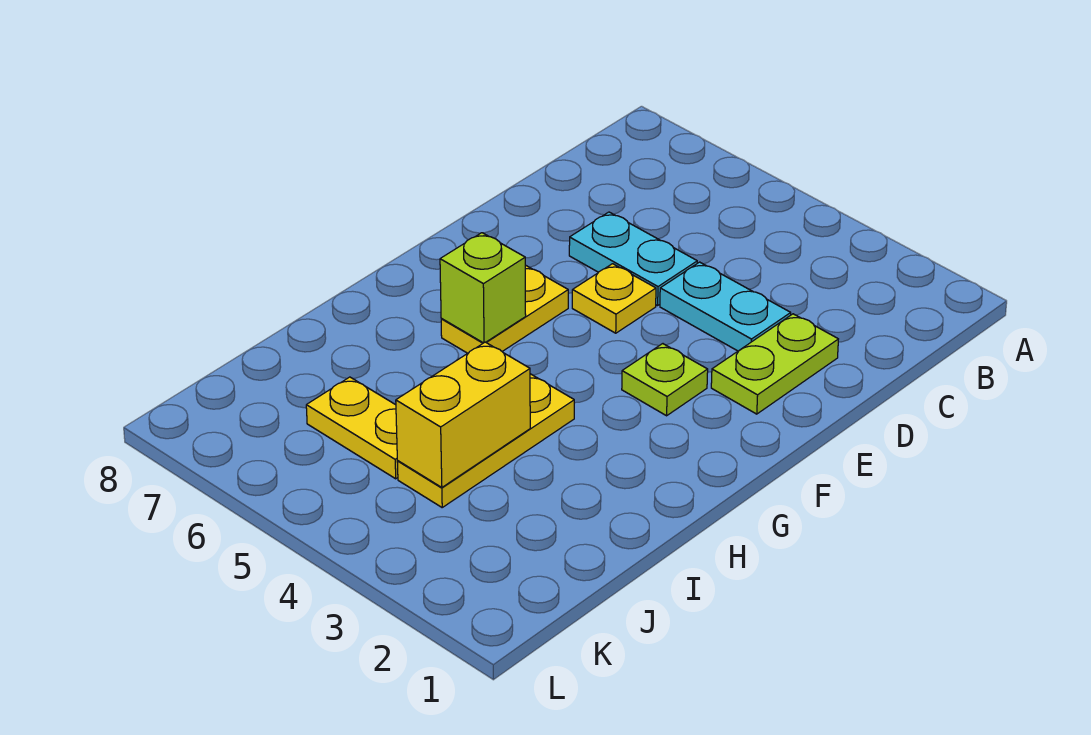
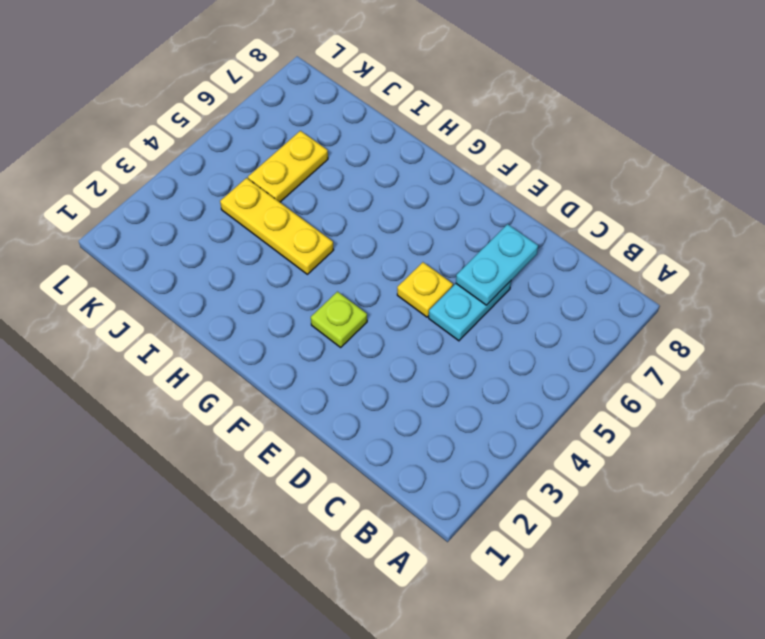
cyan 1x2 plate [456,224,538,305] -> cyan 1x2 plate moved to [660,262,791,351]
none -> lime 1x2 plate [711,314,838,414]
none -> yellow 1x2 plate [441,265,568,353]

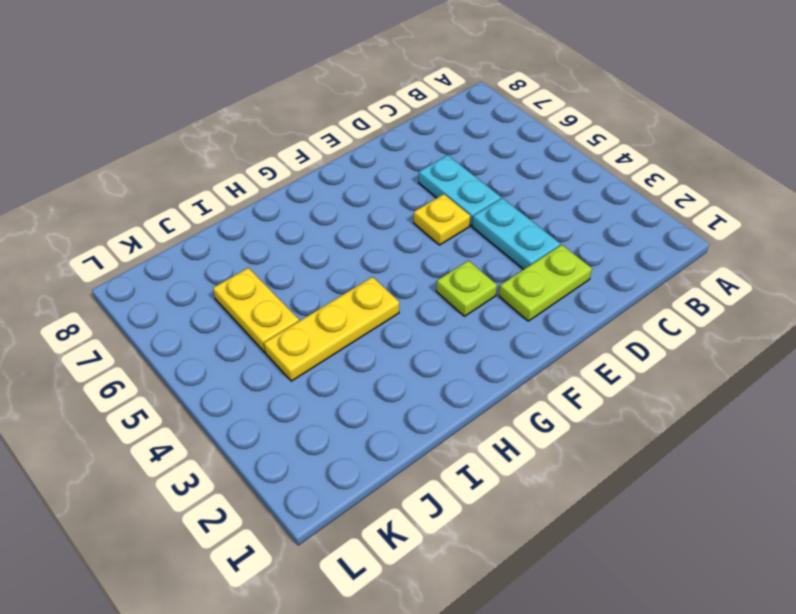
none -> yellow 1x2 plate [441,265,568,353]
none -> lime 1x1 brick [440,233,526,343]

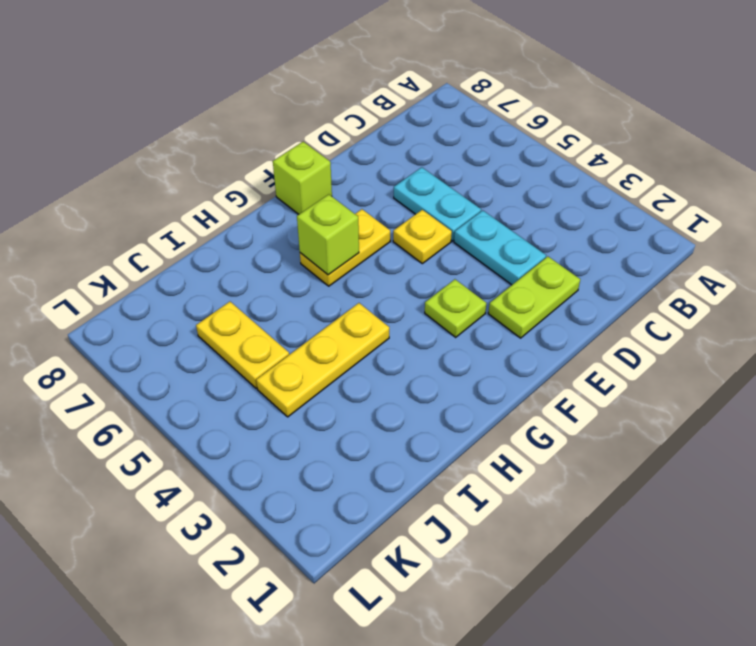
lime 1x1 brick [273,142,332,214] -> none
none -> yellow 1x2 brick [396,342,530,487]

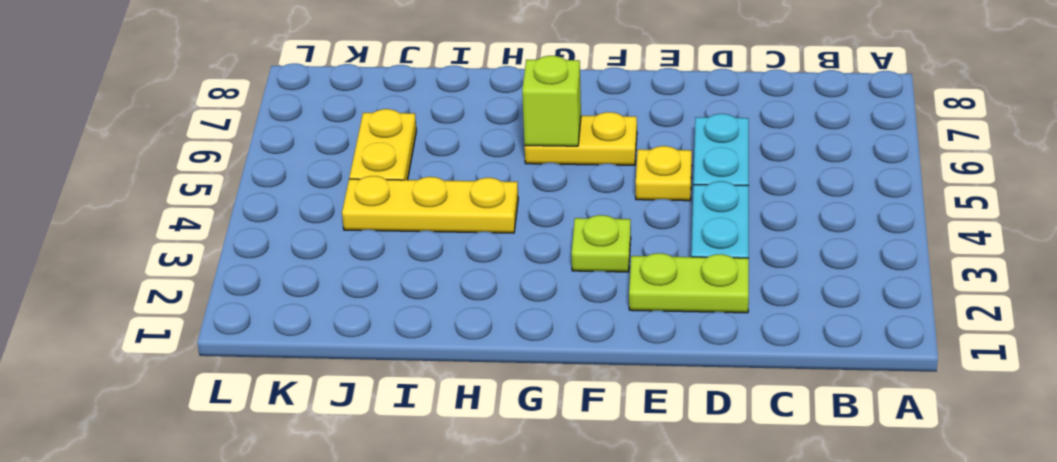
none -> yellow 1x2 brick [396,342,530,487]

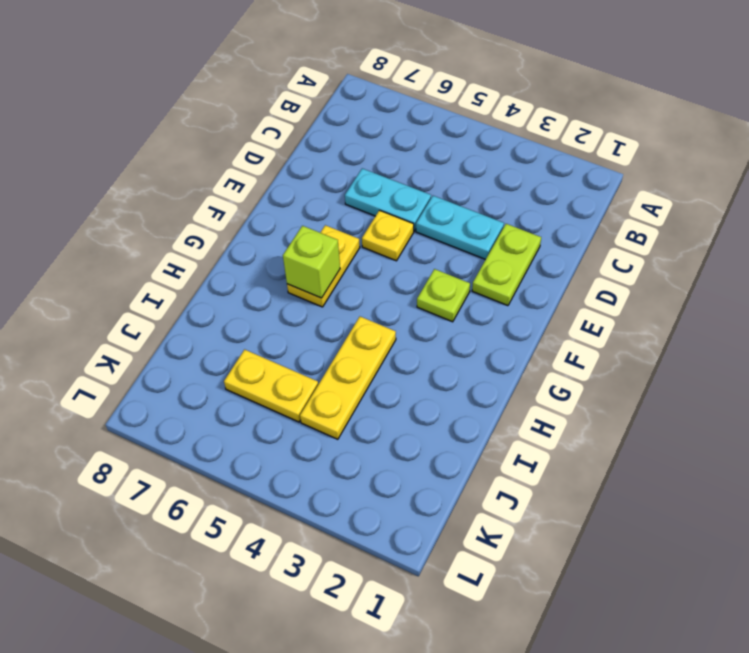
none -> yellow 1x2 brick [396,342,530,487]

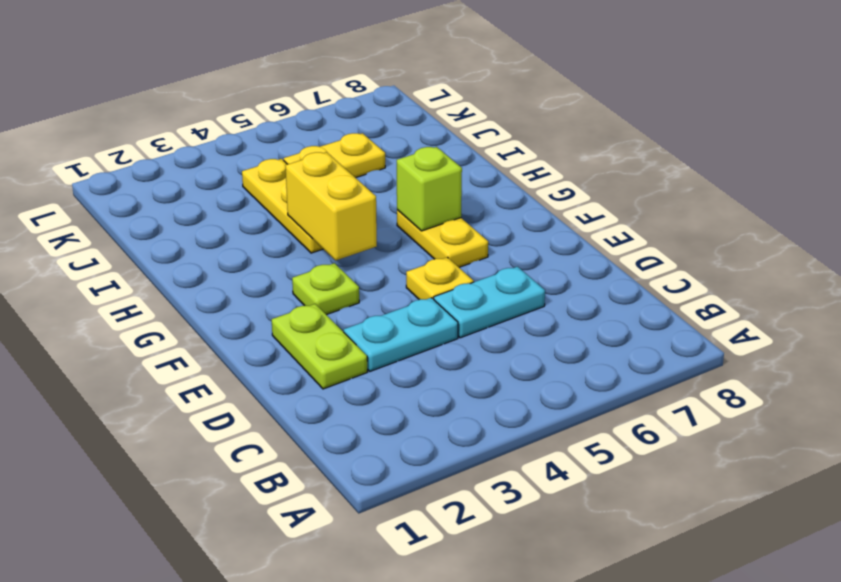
yellow 1x2 brick [285,152,377,261] -> yellow 1x2 brick moved to [396,342,530,487]

